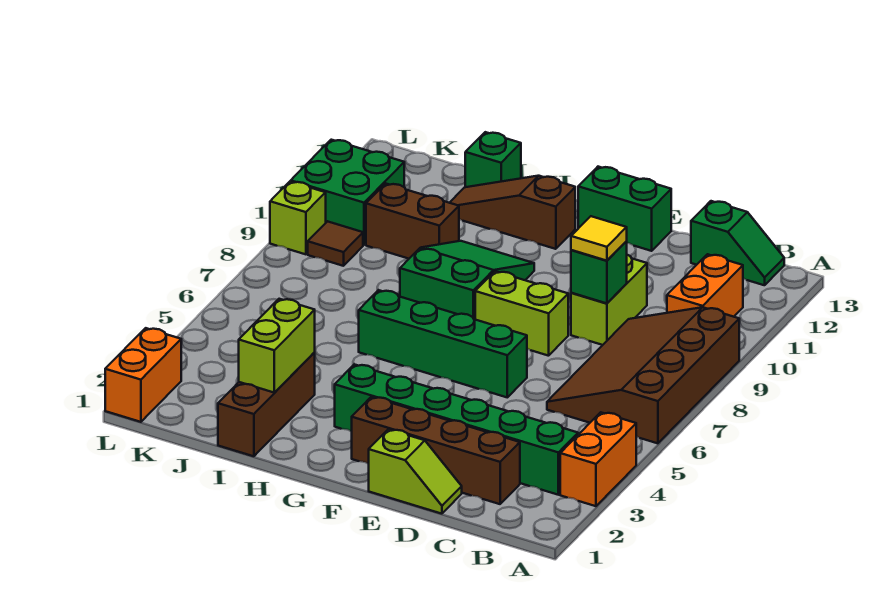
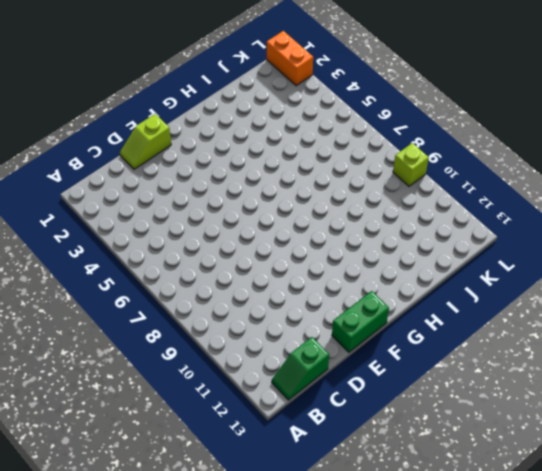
none -> orange 1x2 brick [560,412,636,506]
none -> brown 3x4 slope [547,307,739,443]
none -> green 1x6 brick [335,364,578,495]

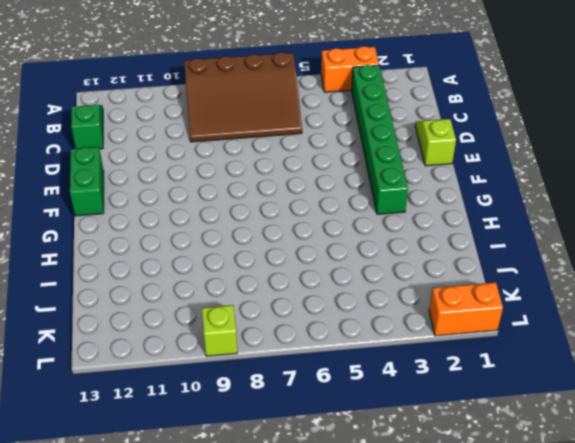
none -> orange 1x2 brick [667,254,743,317]
none -> brown 1x4 brick [352,397,520,504]
none -> lime 1x2 brick [571,255,647,345]

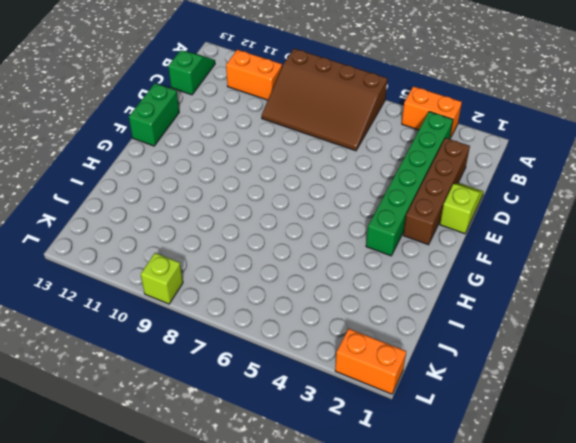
none -> lime 1x2 brick [571,255,647,345]
none -> green 1x4 brick [359,290,527,397]
none -> lime 1x2 brick [475,271,568,356]

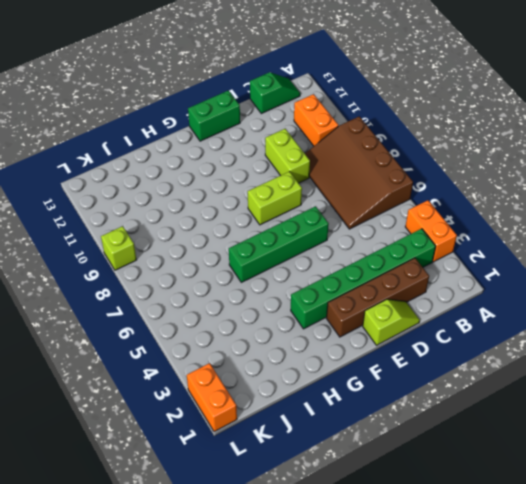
none -> green 2x3 slope [400,241,534,319]
none -> brown 1x3 slope [450,176,575,249]
none -> brown 1x3 brick [218,353,315,456]

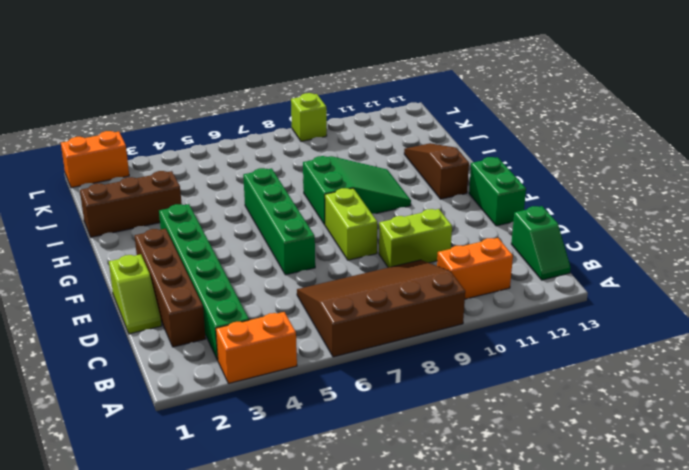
none -> brown 1x2 brick [366,183,459,259]
none -> green 1x1 brick [465,132,521,187]
none -> brown 1x1 tile [308,221,363,266]

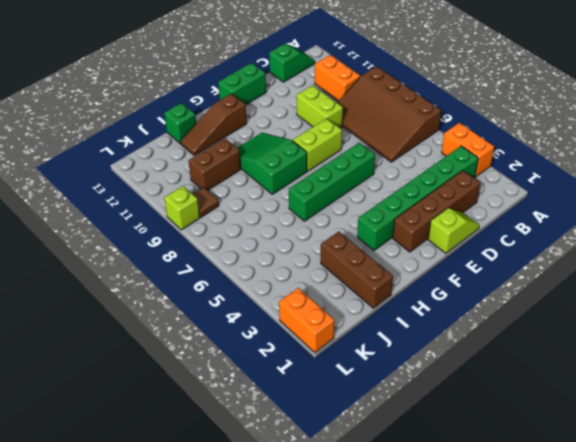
none -> green 2x2 brick [291,140,404,245]
none -> green 1x1 brick [571,242,627,303]
none -> lime 1x2 brick [239,299,315,392]

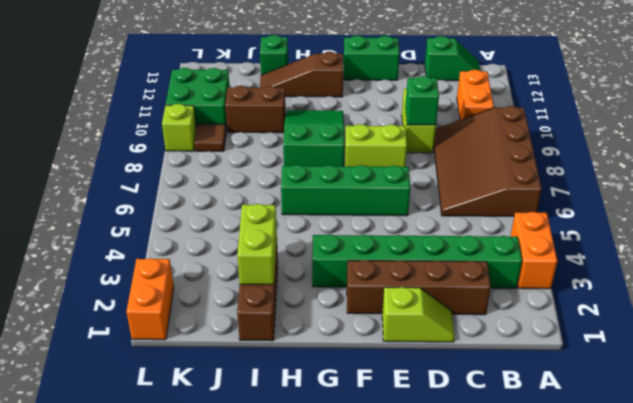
none -> yellow 1x1 tile [571,216,627,261]

